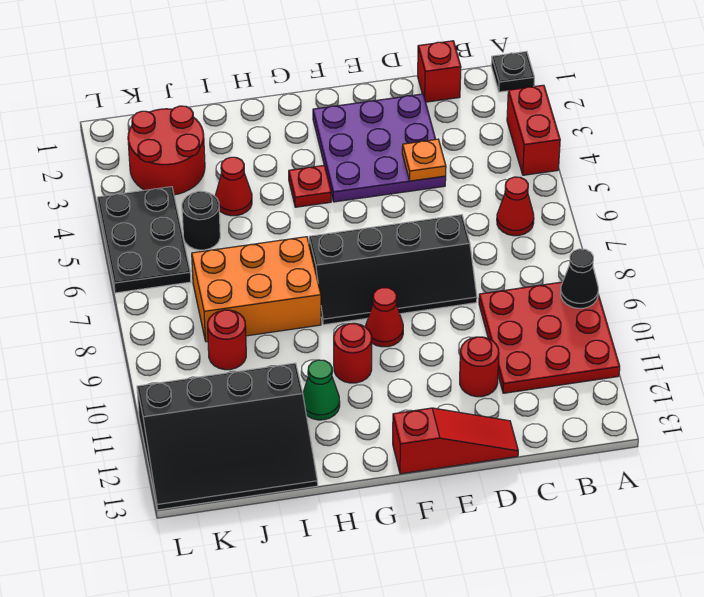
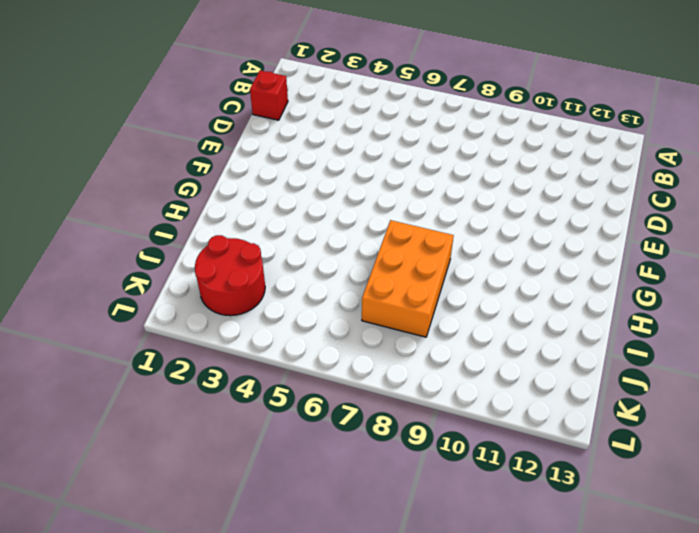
none -> black 1x1 plate [491,52,534,92]
none -> red 1x2 brick [507,85,560,175]
none -> red 3x3 plate [479,282,620,393]

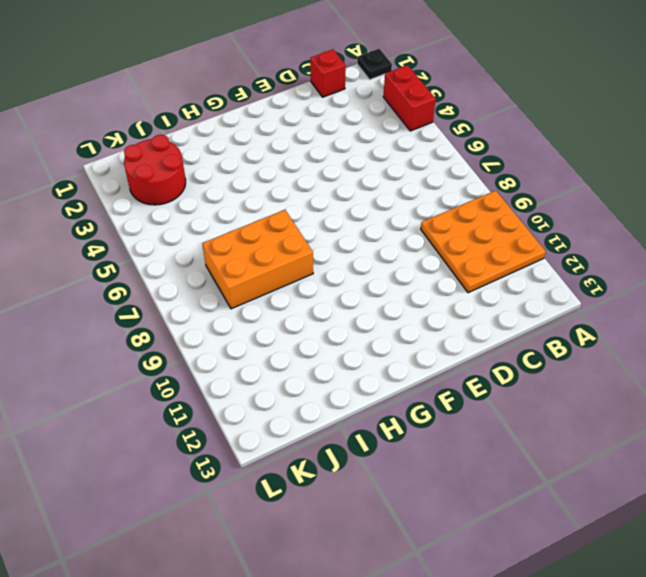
orange 3x3 plate [421,190,546,293] -> red 3x3 plate [479,282,620,393]
none -> red 1x1 cone [497,177,534,236]
none -> purple 3x3 plate [313,94,446,202]
none -> black 2x4 slope [309,215,477,325]

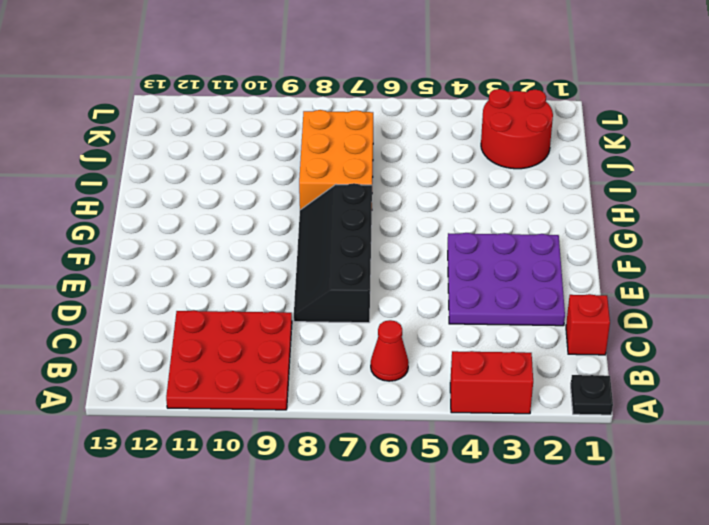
none -> red 1x1 round brick [460,337,499,397]
none -> red 1x3 slope [393,408,518,474]
none -> red 1x1 cone [366,287,403,347]

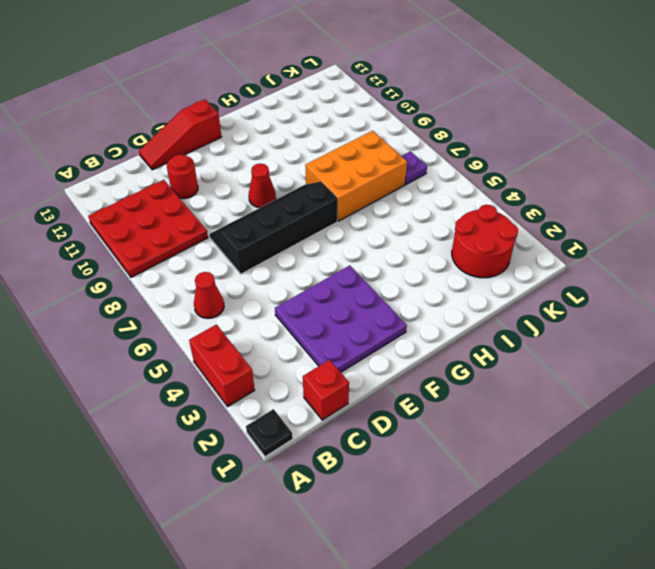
purple 1x1 plate [402,151,427,185] -> none
none -> red 1x1 plate [289,165,331,207]
none -> red 1x1 round brick [334,323,372,383]
none -> green 1x1 cone [303,360,340,420]

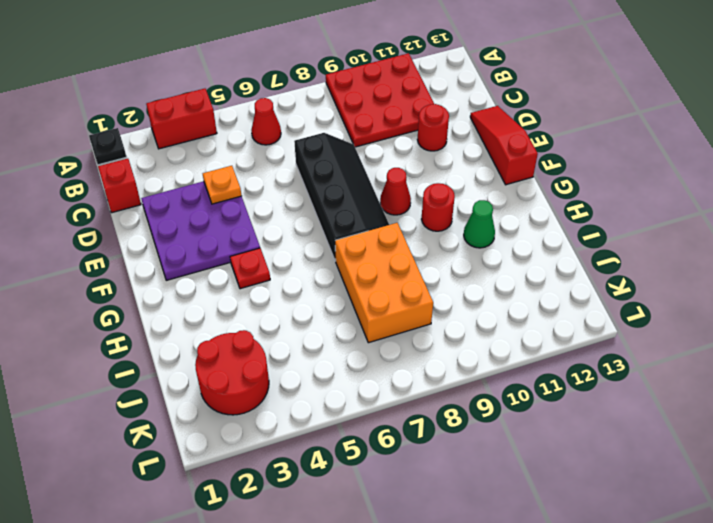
none -> red 1x1 cone [215,157,252,216]
none -> black 3x4 slope [137,363,318,510]
none -> black 1x1 round brick [182,191,220,250]

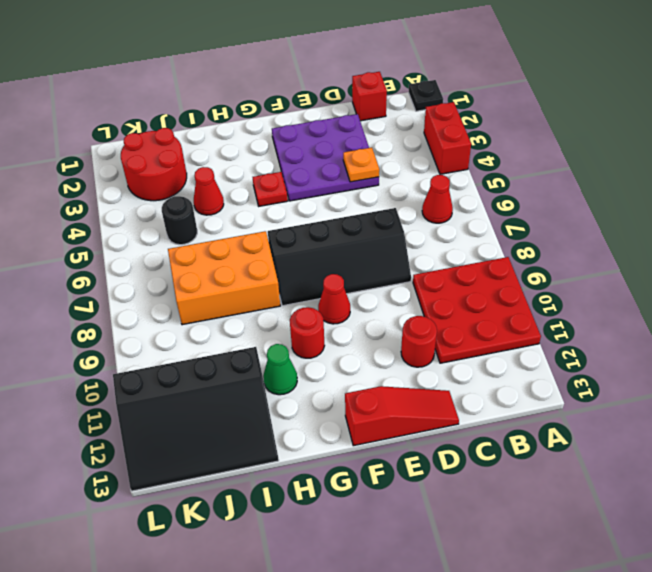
none -> red 1x1 round brick [208,310,246,370]
none -> black 2x3 plate [97,187,191,293]
none -> black 1x1 cone [561,249,598,308]

